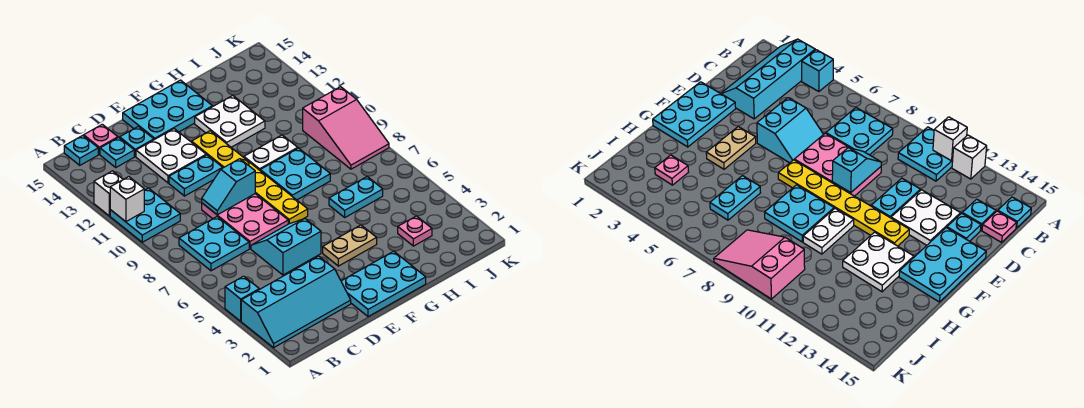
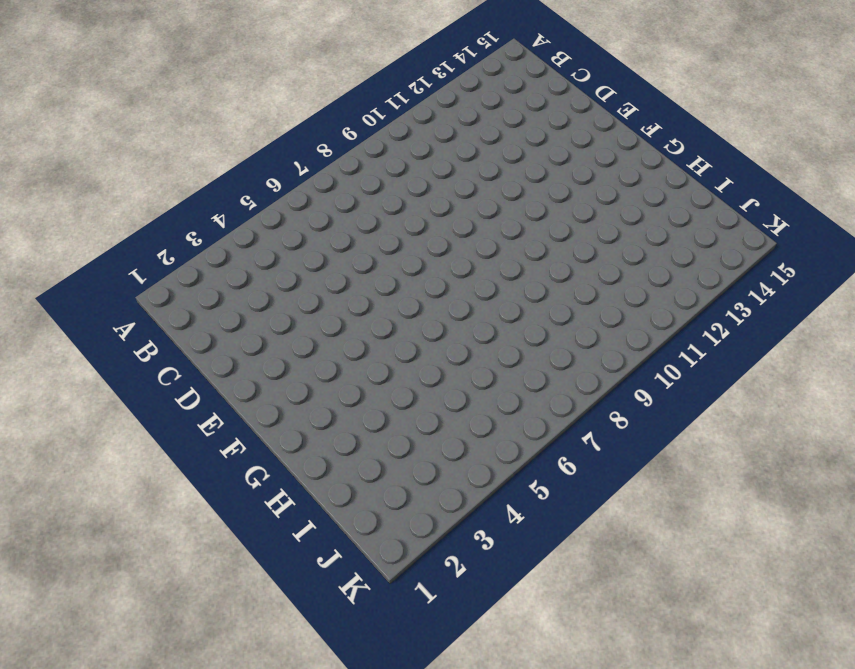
none -> cyan 2x4 slope [241,256,351,348]
none -> cyan 1x1 brick [225,276,259,321]
none -> cyan 2x2 plate [110,188,180,242]

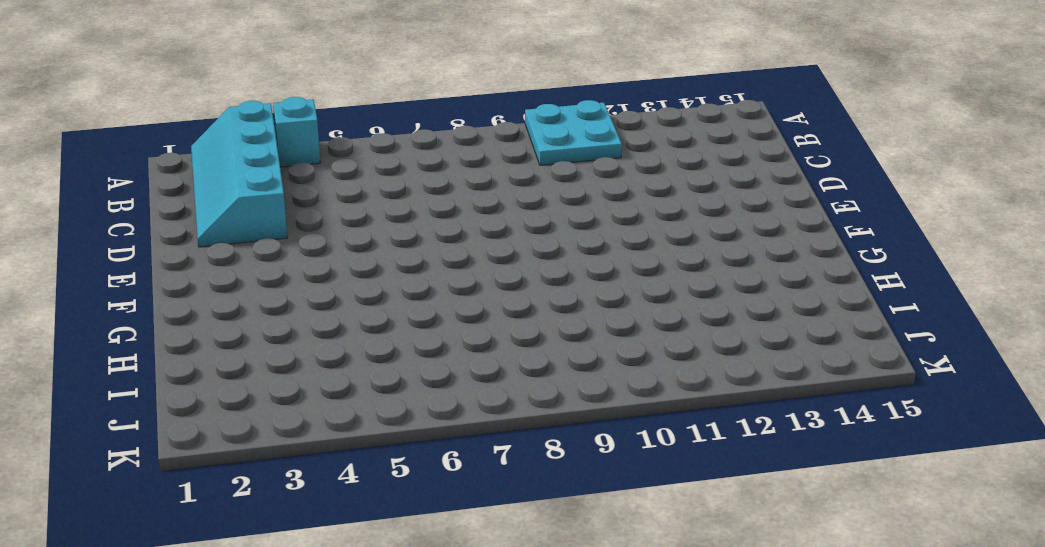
none -> white 1x1 brick [94,171,123,216]
none -> cyan 2x2 plate [179,217,249,271]
none -> cyan 1x1 plate [64,135,98,165]

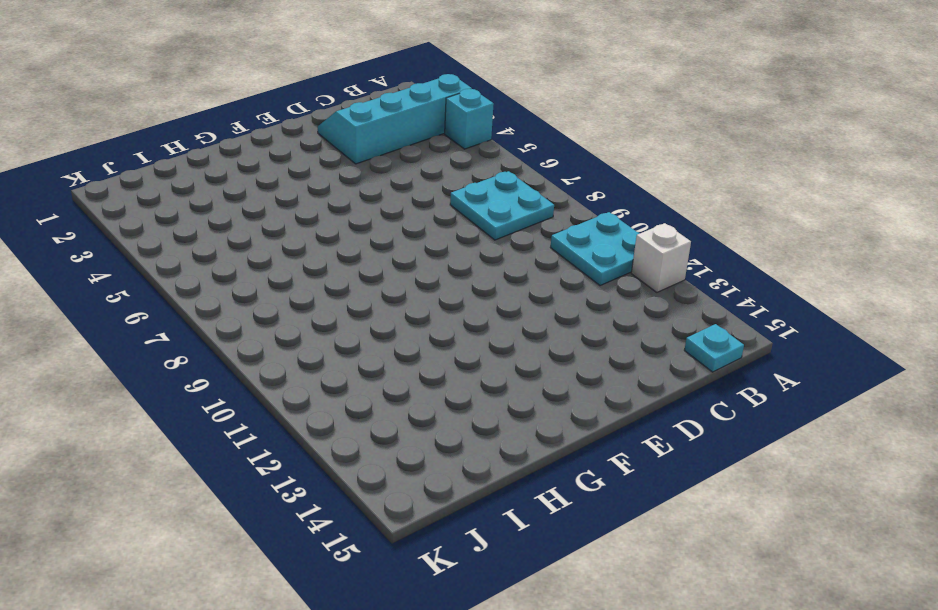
none -> cyan 1x1 plate [100,138,134,167]
none -> pink 1x1 plate [84,124,118,154]
none -> cyan 2x2 slope [251,219,321,275]

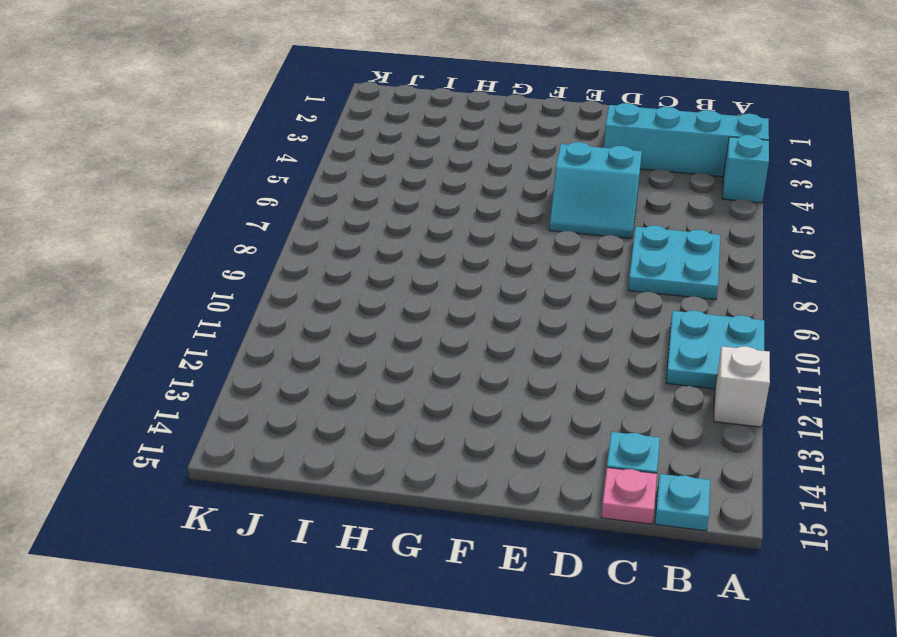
none -> pink 2x3 plate [202,194,288,249]
none -> cyan 1x2 plate [169,155,222,196]
none -> white 2x2 plate [136,129,206,183]

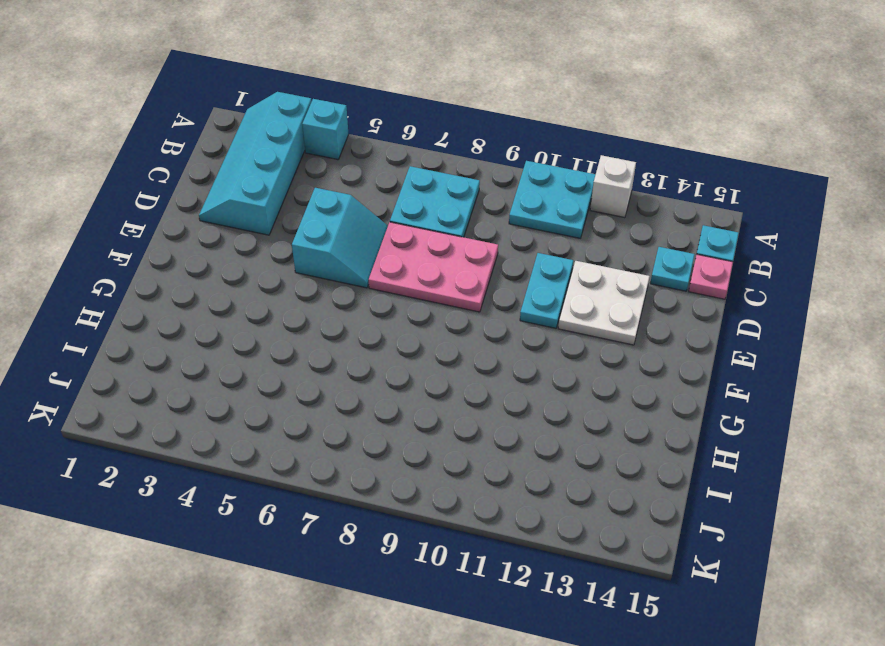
none -> cyan 1x1 plate [120,127,154,156]
none -> cyan 2x3 plate [341,251,426,317]
none -> cyan 2x3 plate [123,80,213,140]

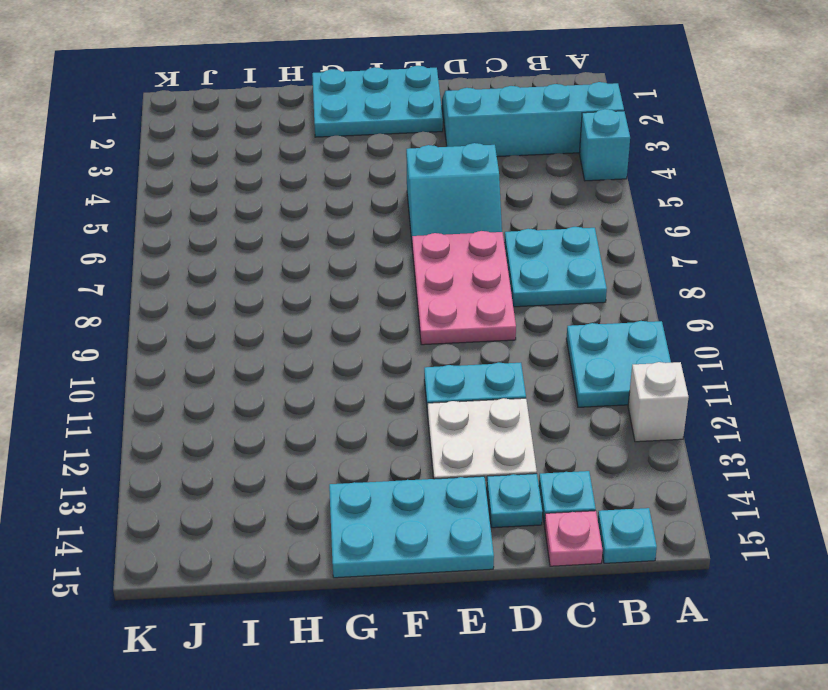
none -> tan 1x2 plate [323,225,377,266]
none -> yellow 1x6 plate [192,131,308,224]
none -> cyan 2x2 plate [260,148,330,200]

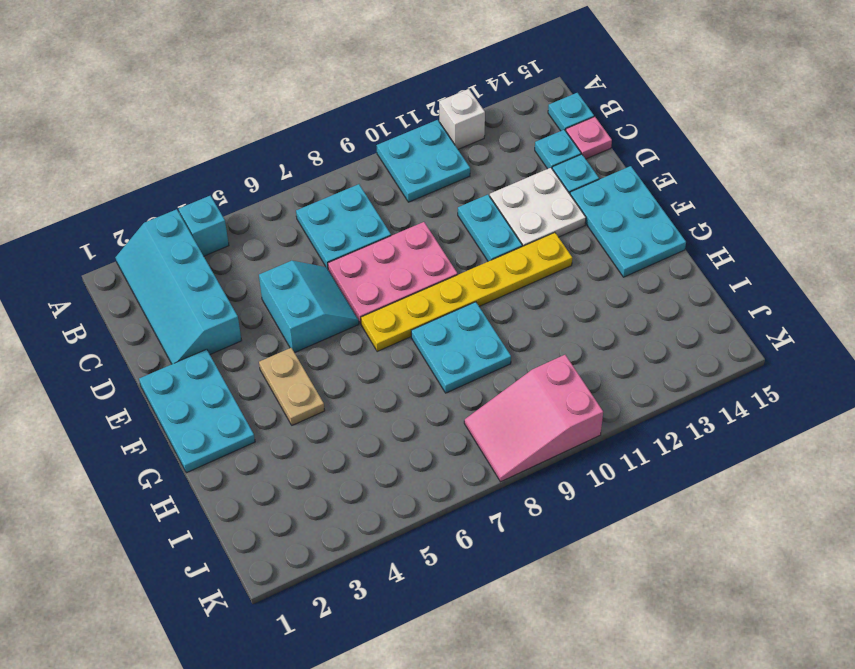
none -> white 1x2 plate [244,135,298,170]
none -> white 2x2 plate [195,96,265,147]
none -> cyan 1x2 plate [329,177,383,217]

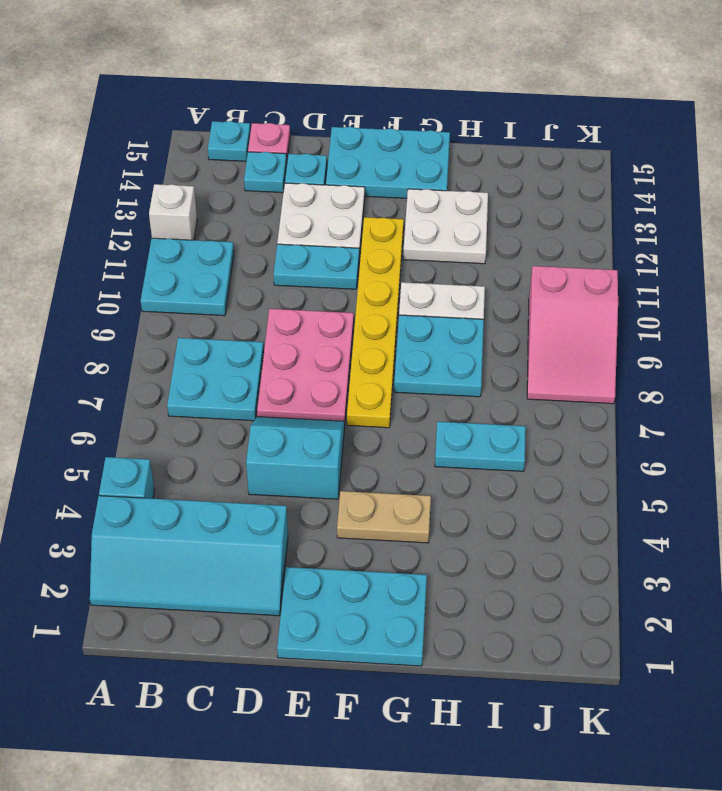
none -> pink 1x1 plate [398,216,432,246]
none -> white 1x1 brick [110,177,144,222]
none -> cyan 1x2 slope [202,159,255,215]

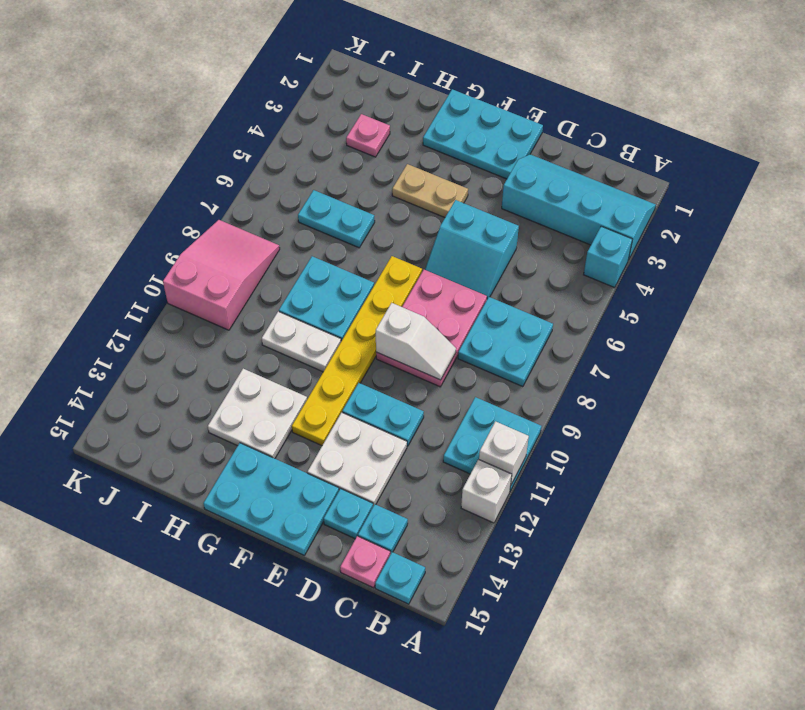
white 1x2 slope [376,303,456,380] -> cyan 1x2 slope [202,159,255,215]

